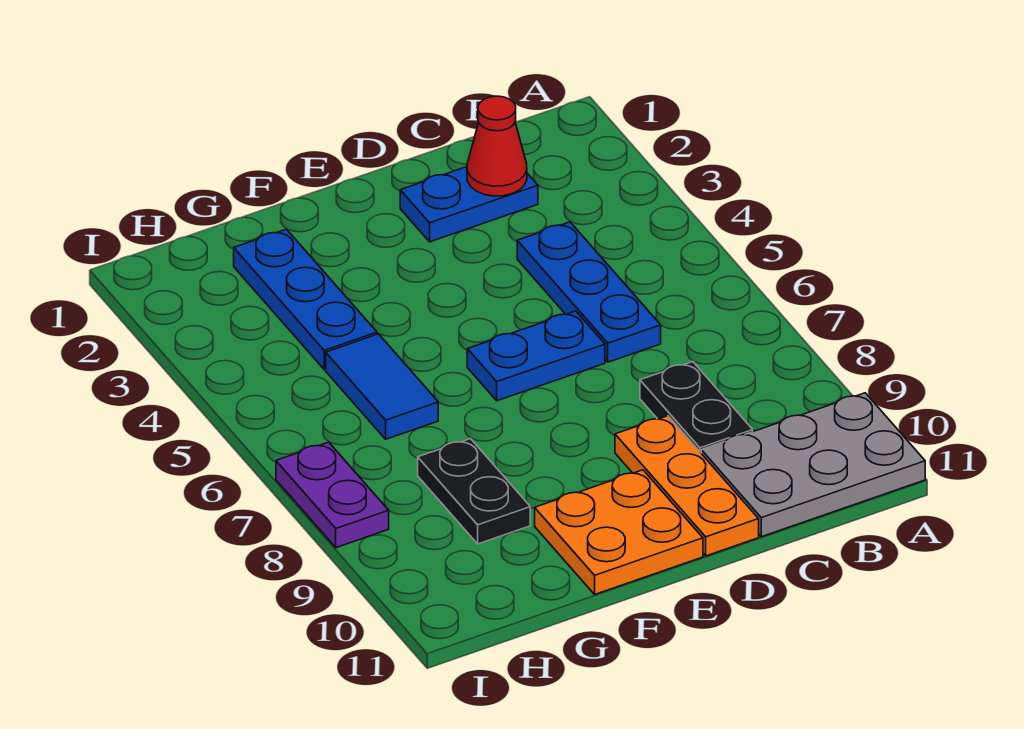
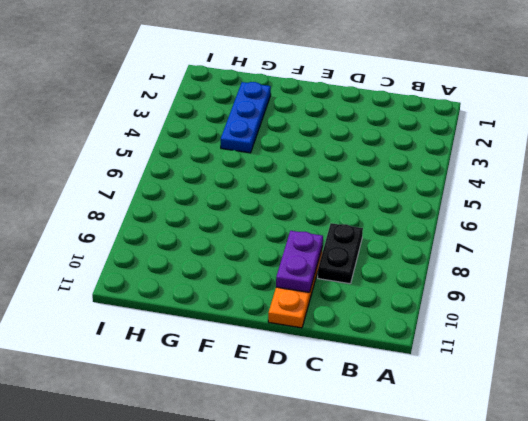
purple 1x2 plate [276,231,323,292] -> purple 1x2 plate moved to [276,442,389,548]
none -> grey 2x3 plate [701,393,925,537]
none -> blue 1x2 plate [400,167,538,242]
none -> blue 1x3 plate [517,222,661,362]

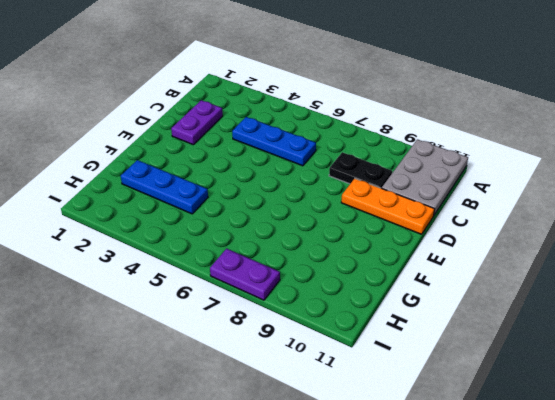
purple 1x2 plate [171,100,223,145] -> blue 1x2 plate [400,167,538,242]
none -> blue 1x2 plate [467,311,605,401]
none -> orange 2x2 plate [535,470,703,594]
none -> blue 1x2 tile [326,334,438,439]

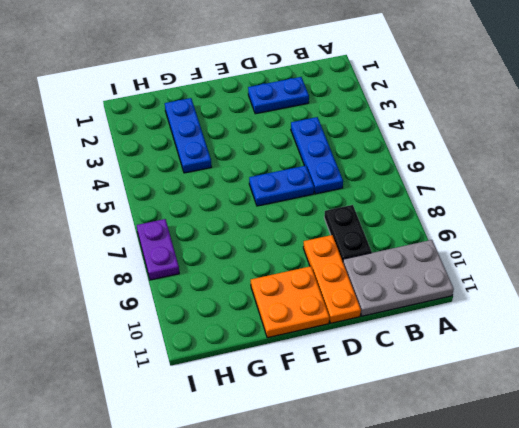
none -> blue 1x2 tile [326,334,438,439]
none -> black 1x2 plate [418,439,530,544]
none -> red 1x1 cone [467,96,527,196]

